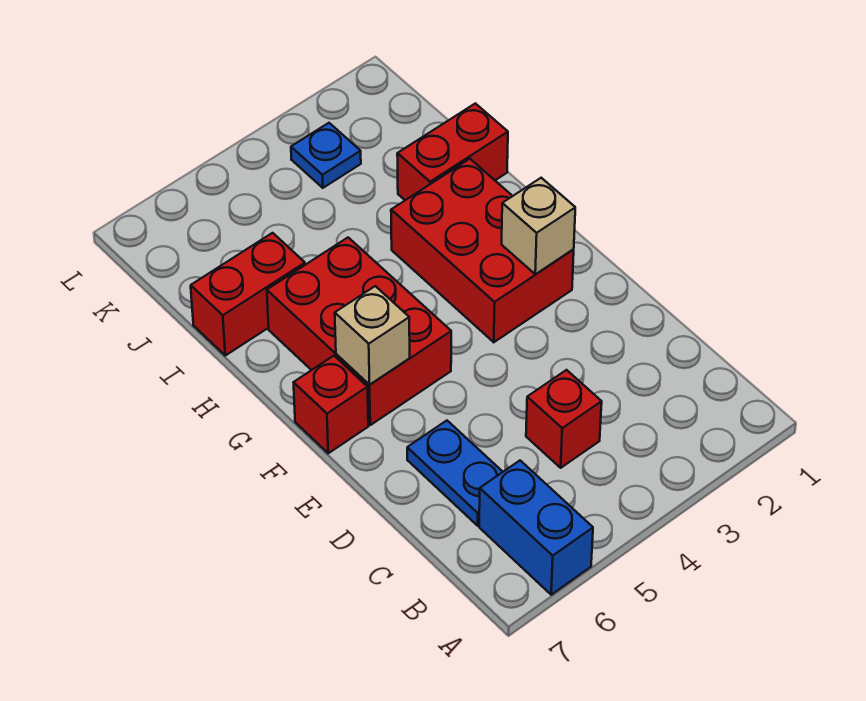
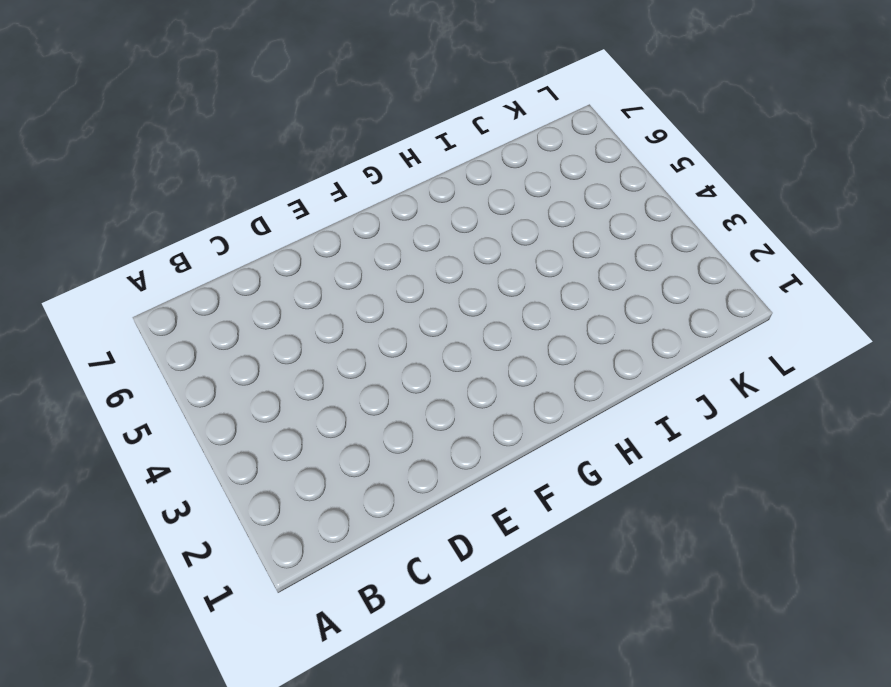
none -> blue 1x2 brick [479,461,593,595]
none -> red 1x1 brick [526,370,602,468]

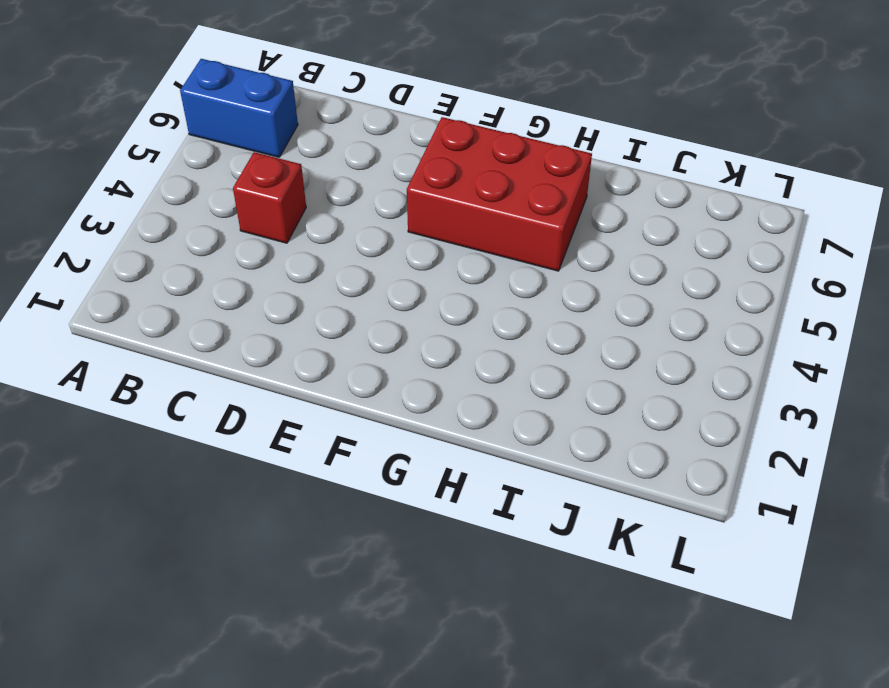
none -> blue 1x2 plate [407,421,503,526]
none -> red 2x3 brick [391,159,574,342]

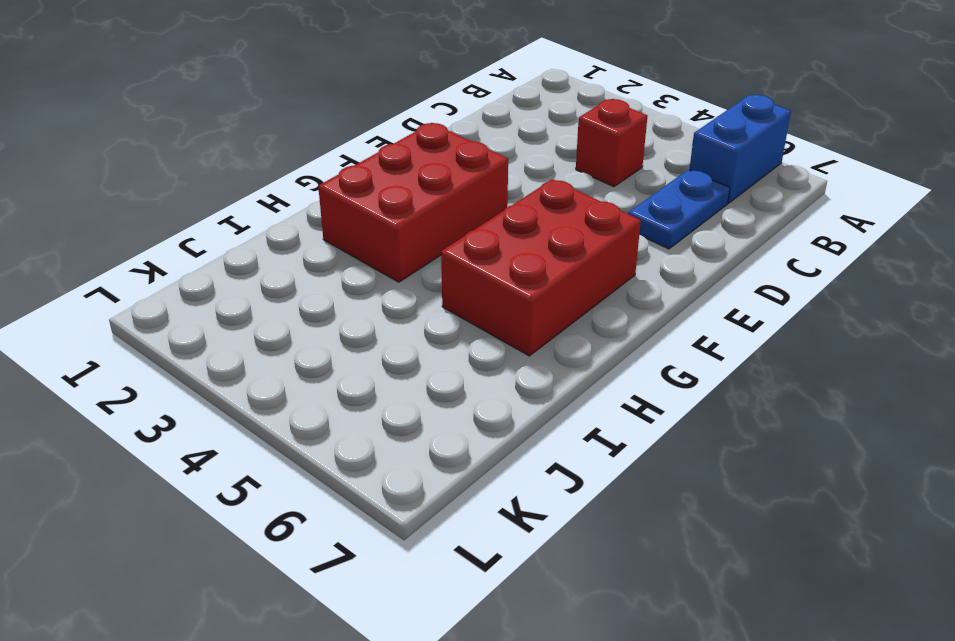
none -> red 1x1 brick [294,356,368,453]
none -> red 1x2 brick [397,103,508,200]

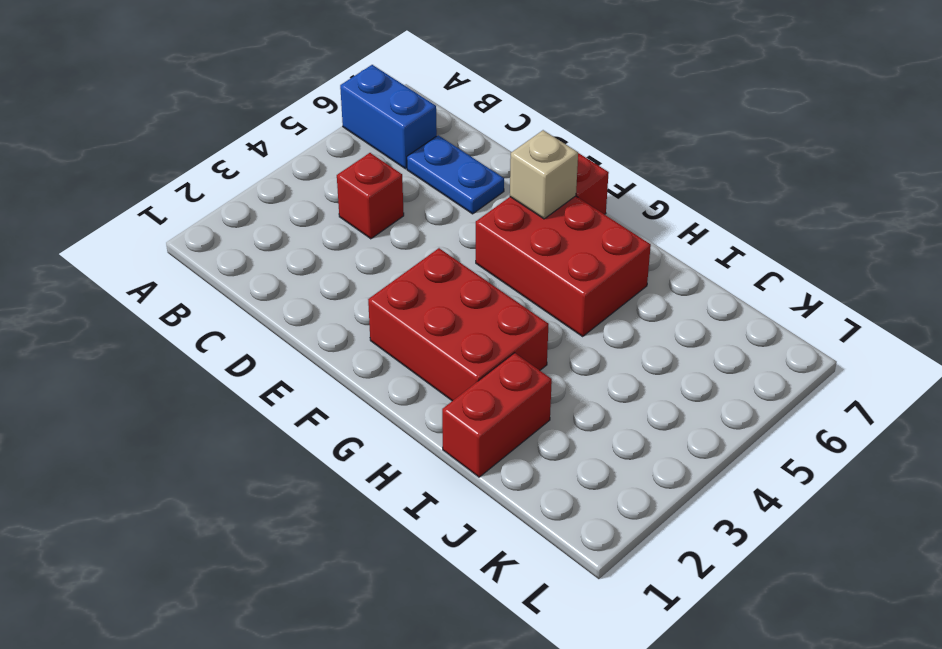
none -> red 1x2 brick [191,233,305,356]
none -> blue 1x1 plate [291,123,361,188]

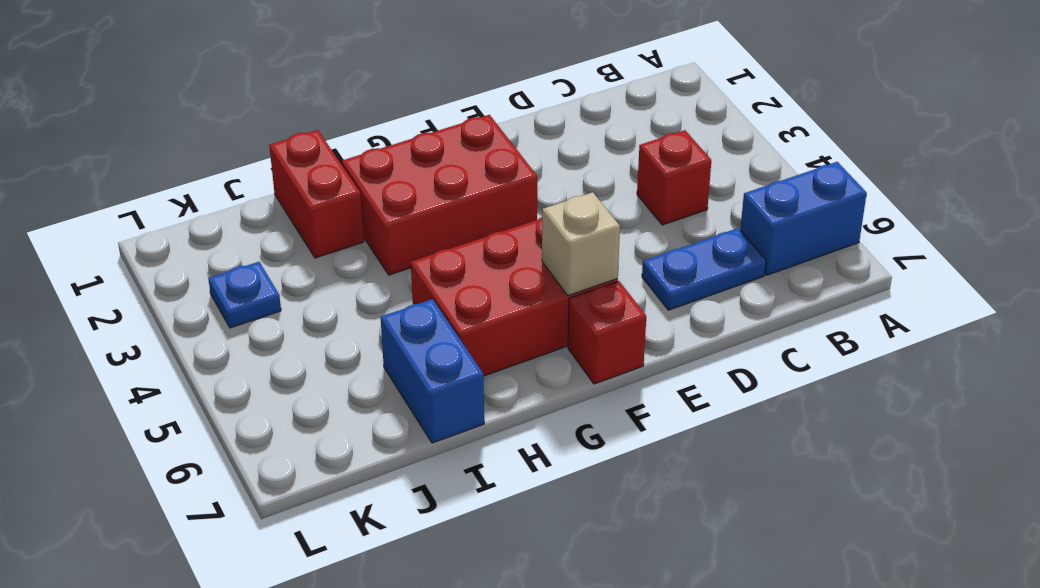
blue 1x2 brick [381,299,484,443] -> red 1x2 brick [191,233,305,356]
none -> tan 1x1 brick [502,178,575,274]

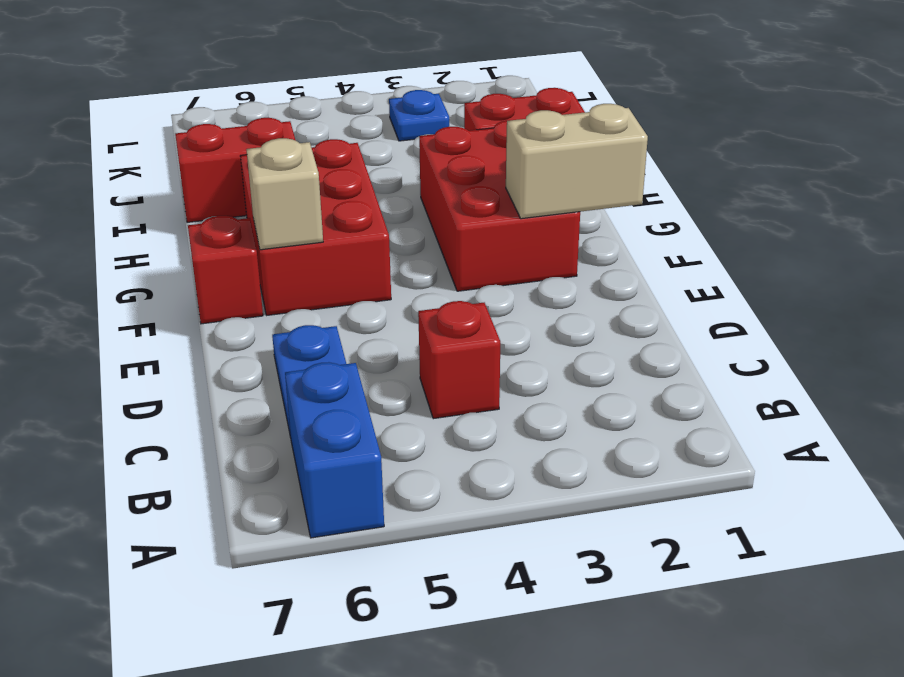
tan 1x2 brick [506,104,648,219] -> tan 1x1 brick [502,178,575,274]

